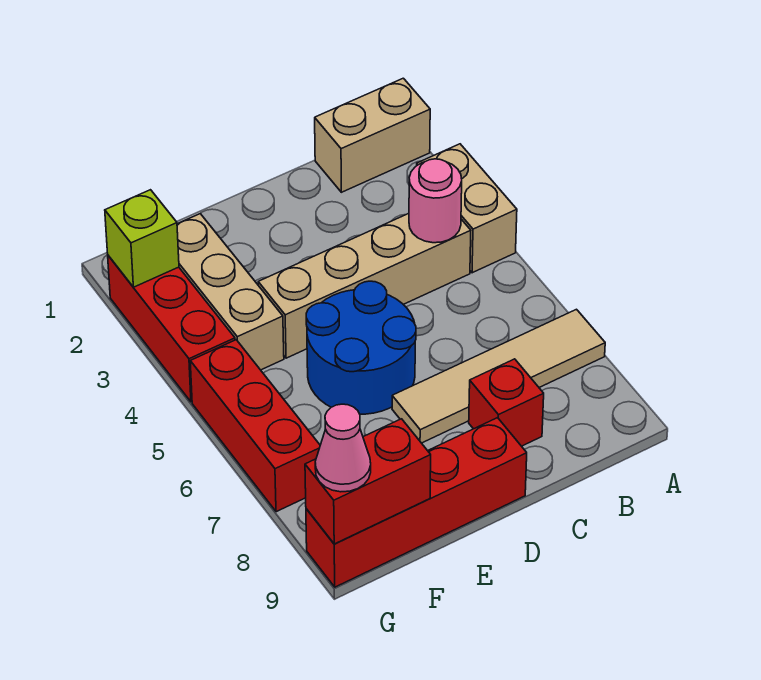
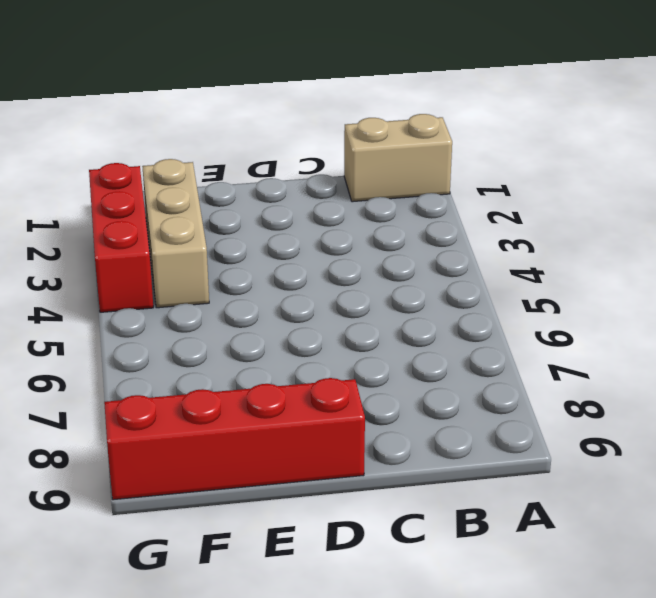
none -> tan 1x2 brick [417,144,517,273]
none -> tan 1x4 tile [392,309,605,443]
none -> tan 1x4 brick [258,214,471,358]

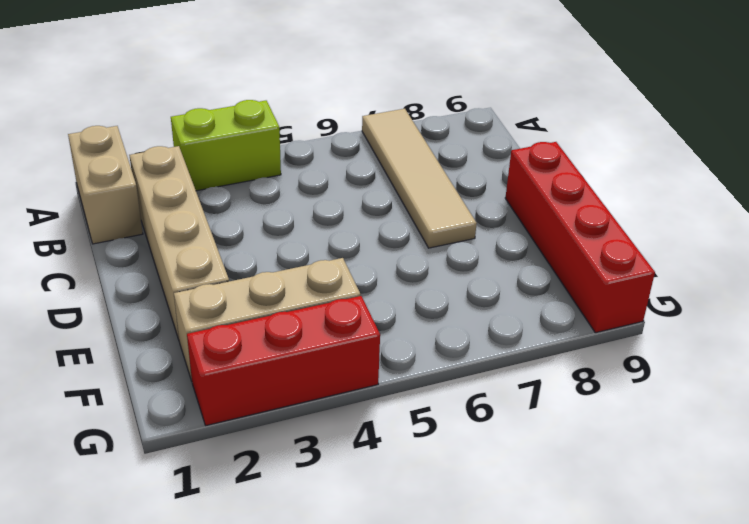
lime 1x2 brick [171,100,281,191] -> tan 1x2 brick [417,144,517,273]
tan 1x4 brick [129,146,229,339] -> tan 1x4 brick moved to [258,214,471,358]
none -> red 1x1 brick [469,359,544,446]
none -> blue 2x2 round brick [306,281,416,414]
none -> red 1x3 brick [190,340,320,512]

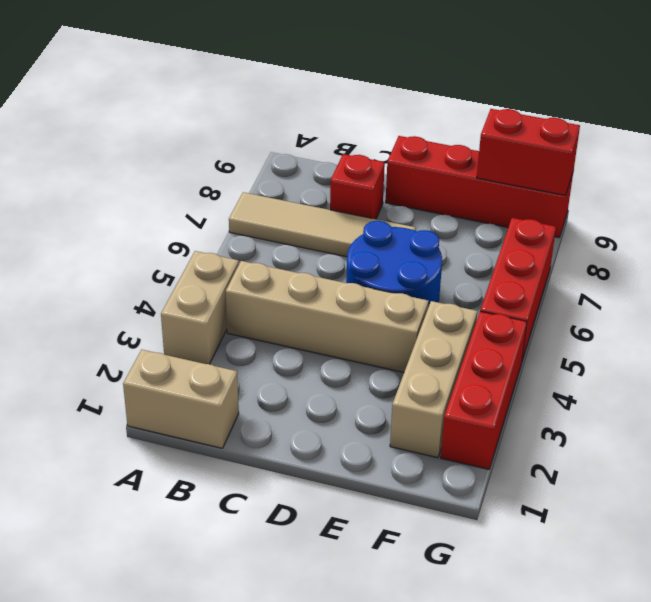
none -> pink 1x1 round brick [409,159,462,243]
none -> lime 1x1 brick [105,190,179,287]
none -> pink 1x1 cone [315,404,371,492]

